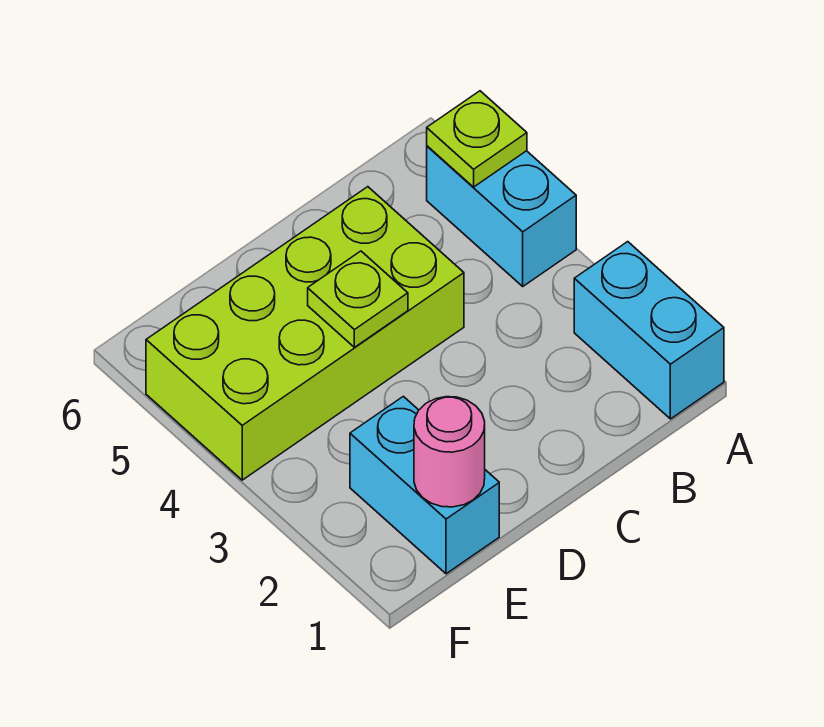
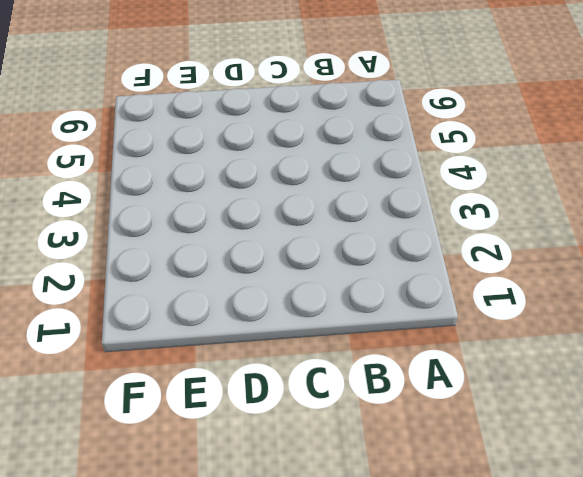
none -> cyan 1x2 brick [574,242,724,419]
none -> cyan 1x2 brick [427,146,576,286]

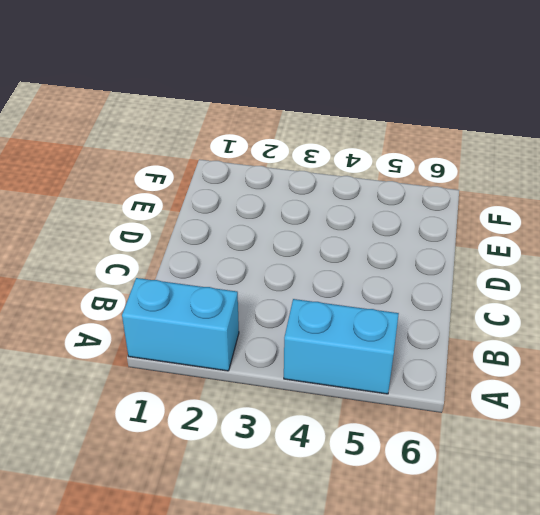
none -> lime 2x4 brick [146,187,464,480]
none -> cyan 1x2 brick [350,396,499,574]

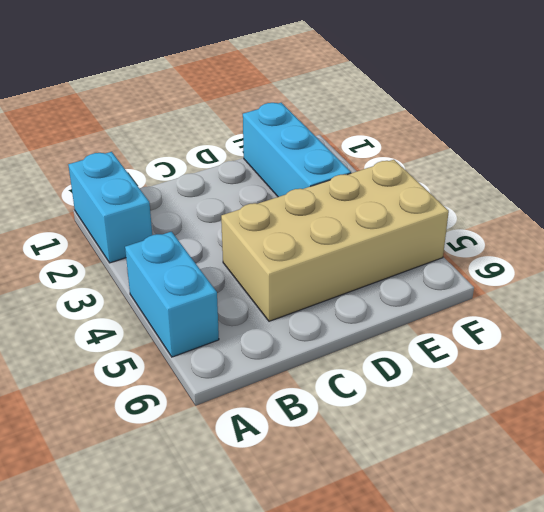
tan 2x4 brick [221,160,449,321] -> lime 2x4 brick [146,187,464,480]
cyan 1x3 brick [243,103,351,197] -> cyan 1x2 brick [350,396,499,574]
none -> lime 1x1 plate [427,91,527,187]
none -> lime 1x1 plate [308,251,408,347]

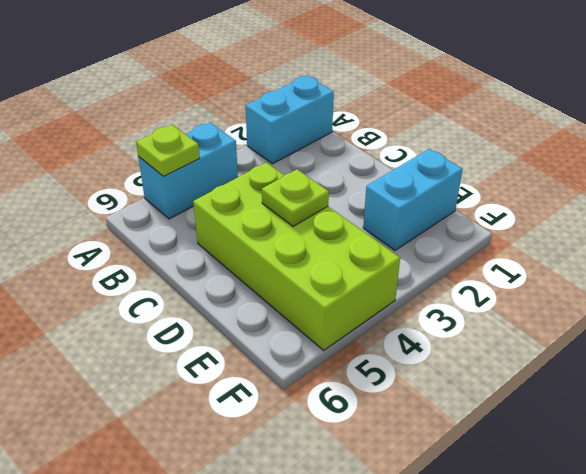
none -> pink 1x1 round brick [414,397,485,507]

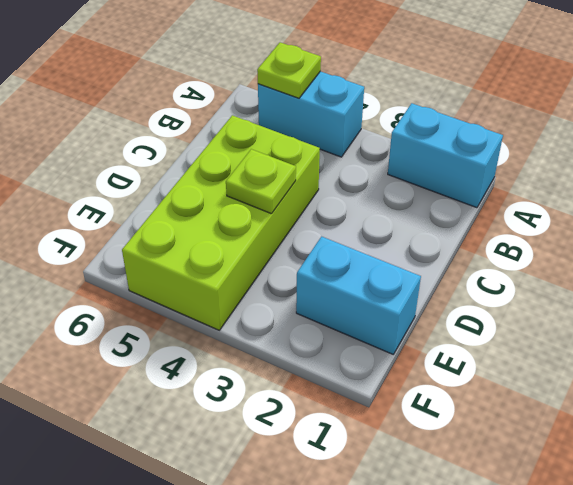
none -> pink 1x1 round brick [414,397,485,507]

